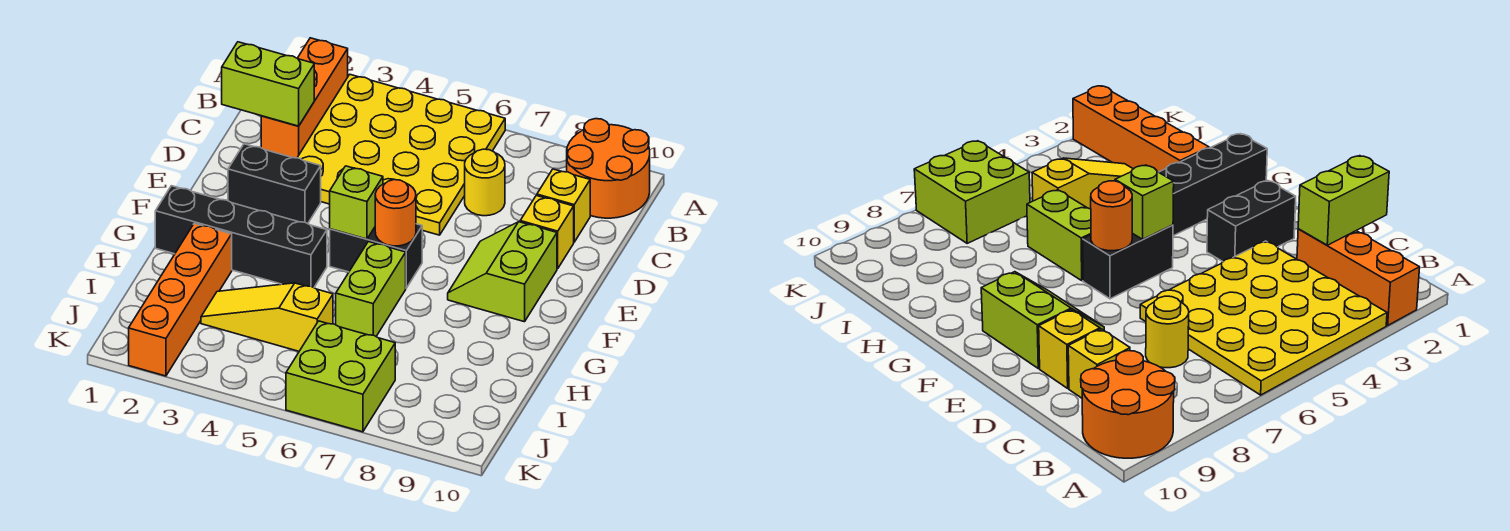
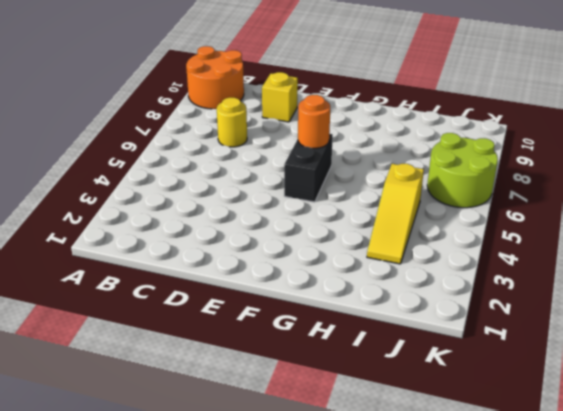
lime 2x2 round brick [427,133,498,208] -> lime 2x2 brick [286,321,395,432]
none -> orange 1x3 brick [261,38,348,158]
none -> yellow 4x4 plate [297,75,505,235]
none -> yellow 1x1 brick [537,169,590,242]

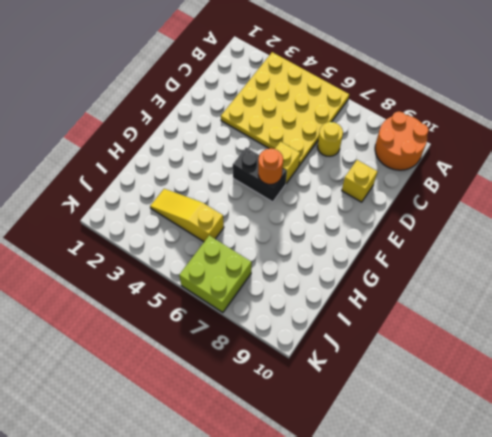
yellow 1x1 brick [275,142,300,183] -> yellow 1x1 brick moved to [537,169,590,242]
none -> orange 1x3 brick [261,38,348,158]
none -> black 1x2 brick [228,144,321,224]
none -> lime 2x2 slope [448,222,557,322]

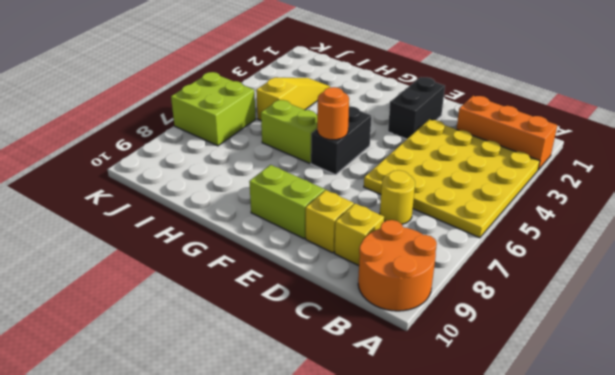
none -> black 1x4 brick [155,186,327,288]
none -> orange 1x4 brick [129,223,232,376]
none -> lime 1x2 brick [222,42,314,126]

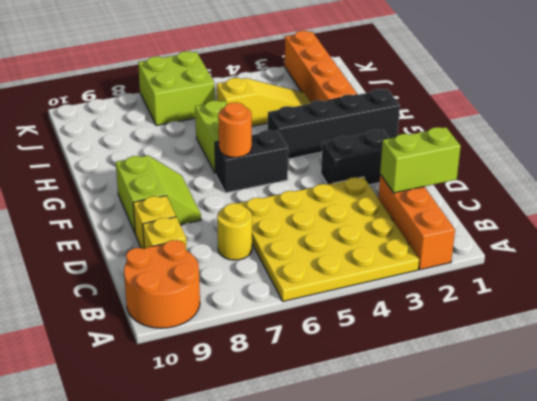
none -> lime 1x1 brick [330,166,383,239]

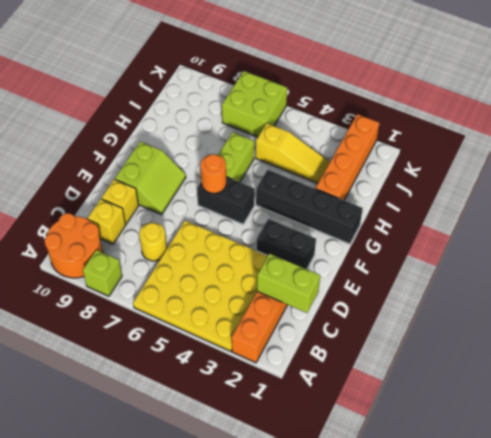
lime 1x1 brick [83,250,122,296] -> lime 1x1 brick moved to [330,166,383,239]

